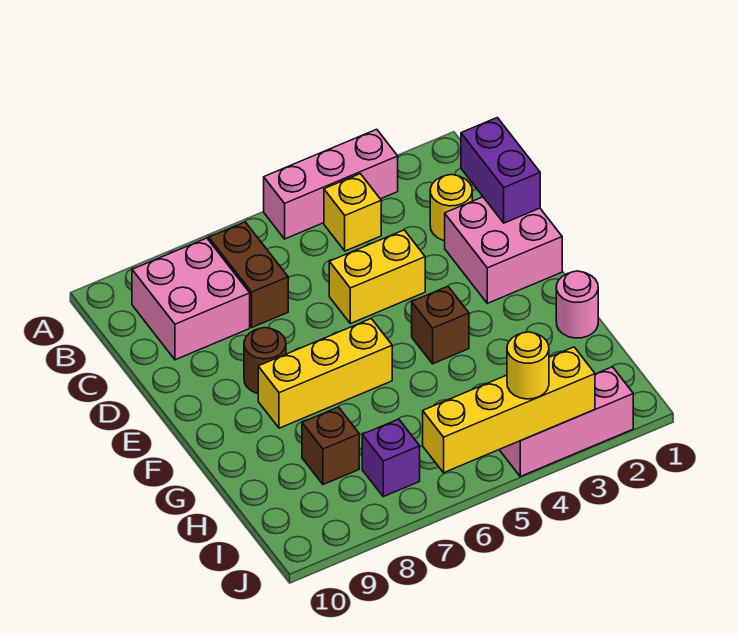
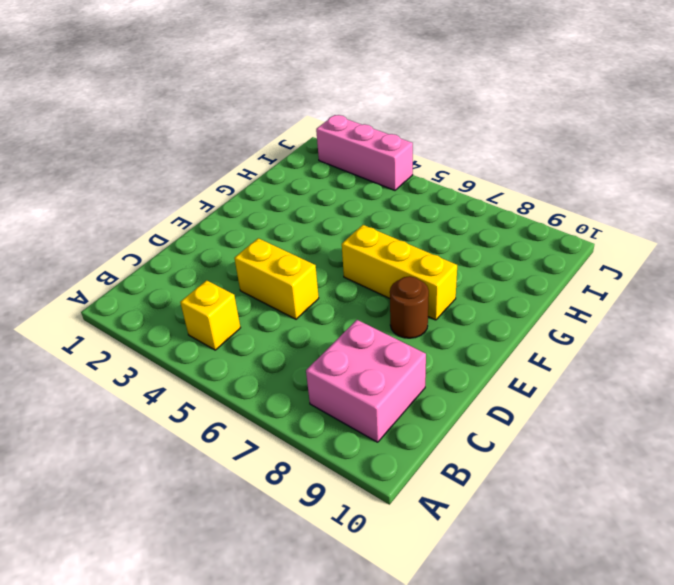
none -> pink 1x3 brick [264,129,398,239]
none -> brown 1x2 brick [209,222,288,327]
none -> yellow 1x1 round brick [430,174,472,241]

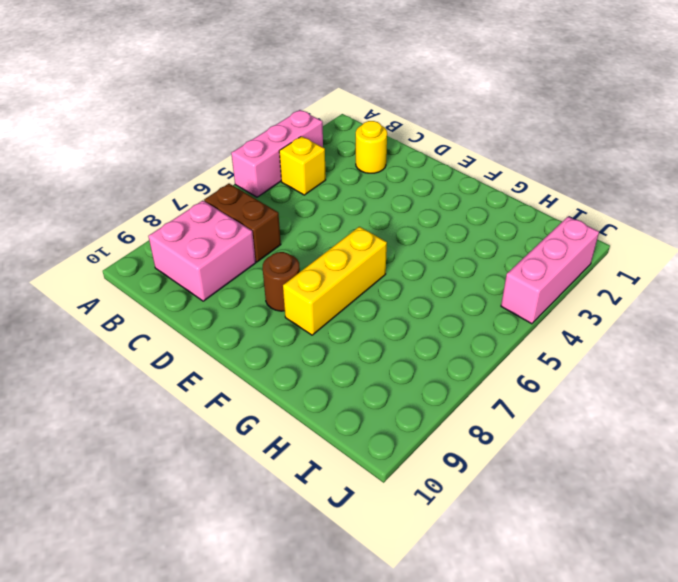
none -> pink 2x2 brick [445,197,562,303]
none -> yellow 1x2 brick [329,230,425,324]
none -> brown 1x1 brick [412,286,469,364]

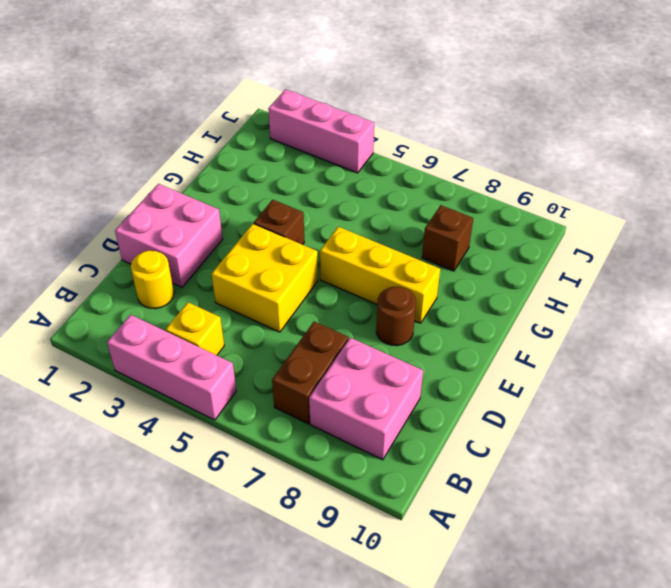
yellow 2x2 brick [212,224,318,332] -> yellow 1x2 brick [329,230,425,324]
none -> pink 1x1 round brick [556,271,598,338]
none -> purple 1x1 brick [362,419,420,497]
none -> purple 1x2 brick [461,118,540,223]

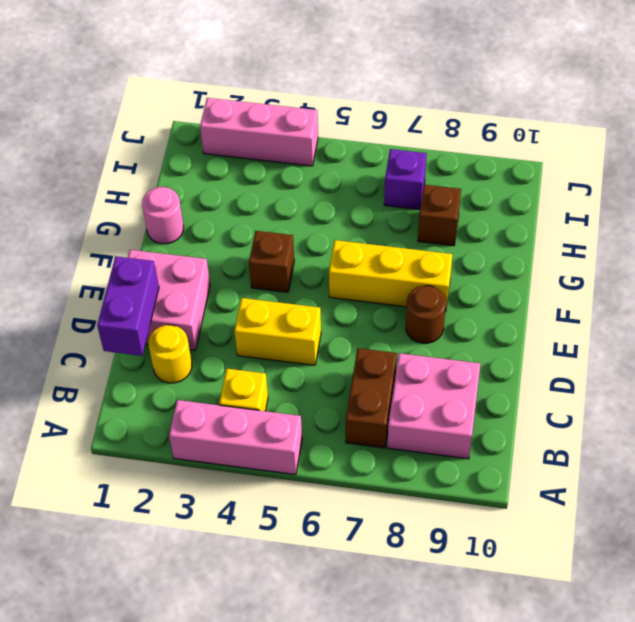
none -> yellow 1x4 brick [423,347,595,473]
none -> yellow 1x1 round brick [507,332,549,399]

